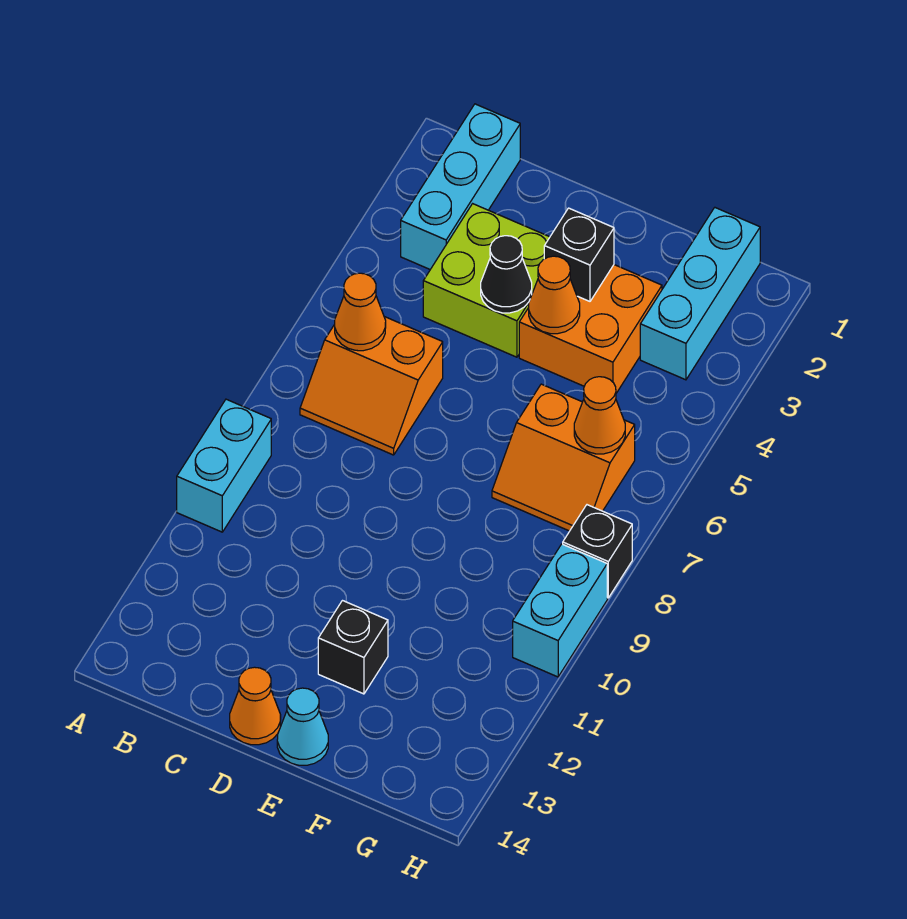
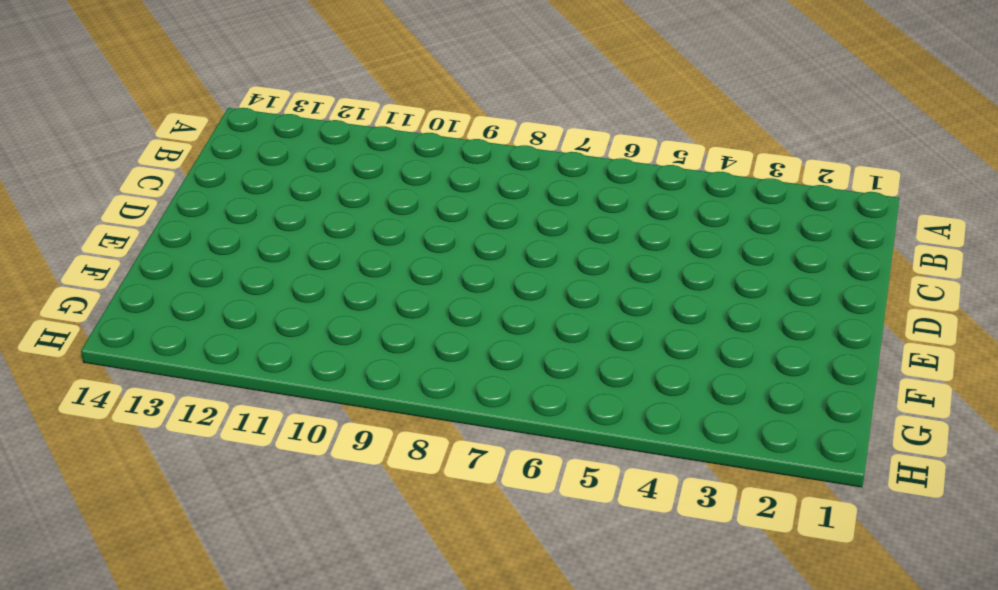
none -> cyan 1x2 brick [177,399,271,532]
none -> cyan 1x3 brick [401,104,520,269]
none -> orange 2x2 slope [300,317,443,455]

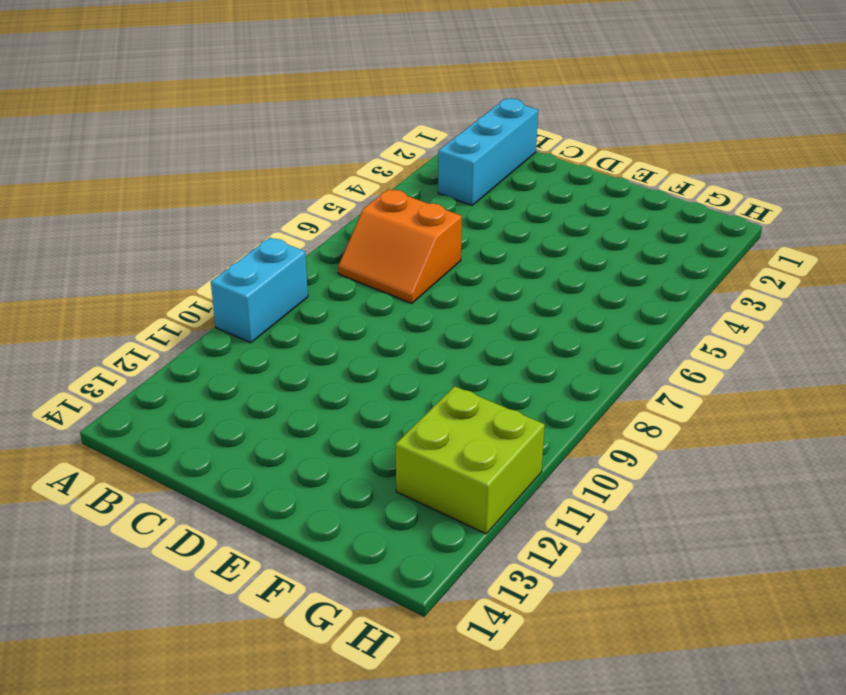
lime 2x2 brick [396,386,545,534] -> lime 2x2 brick moved to [423,204,550,357]
none -> orange 1x1 cone [230,667,281,745]
none -> orange 2x2 brick [519,265,662,393]
none -> black 1x1 brick [318,601,388,694]

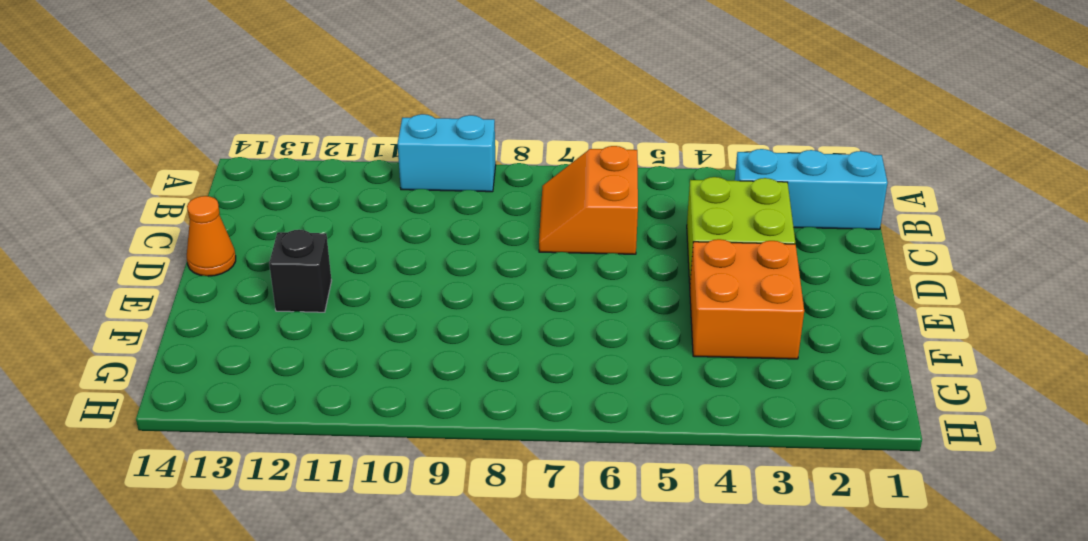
none -> cyan 1x1 cone [277,688,328,765]
none -> orange 2x2 slope [492,384,635,531]
none -> cyan 1x3 brick [640,208,760,380]

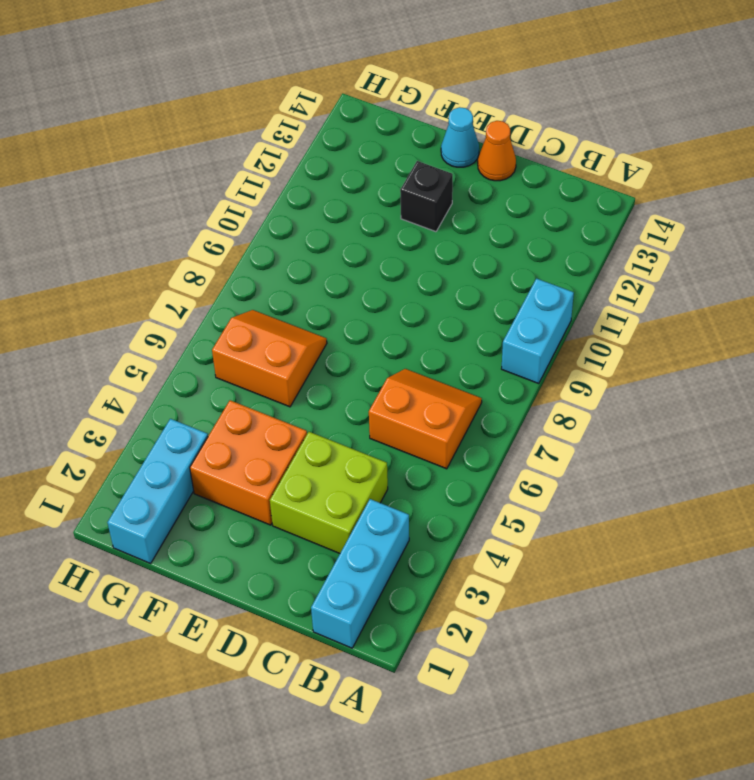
none -> black 1x1 brick [563,505,632,598]
none -> cyan 1x2 brick [513,544,607,677]
none -> orange 1x1 cone [335,273,386,351]

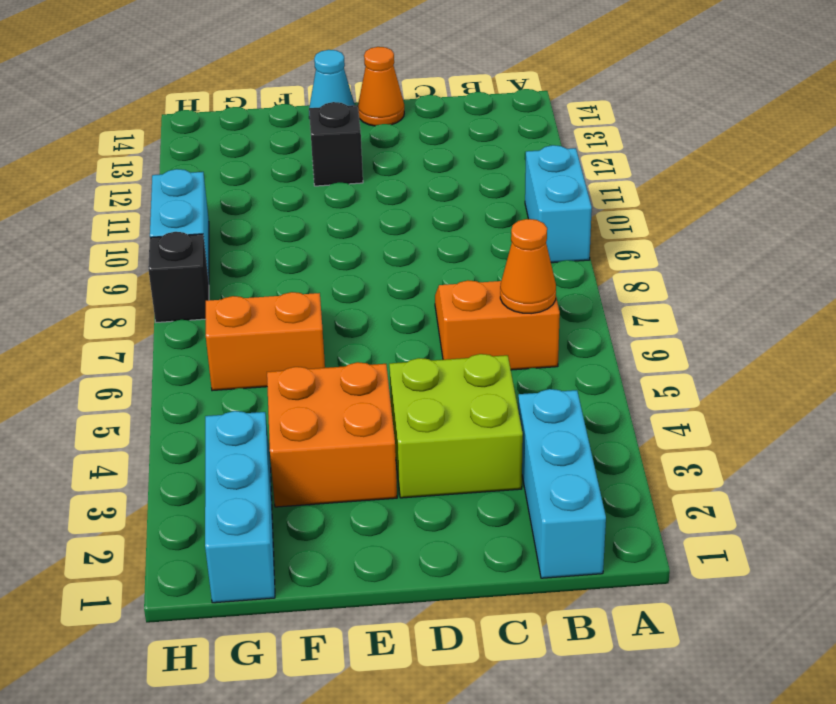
none -> black 1x1 cone [481,236,532,313]
none -> black 1x1 brick [544,208,614,301]
none -> orange 1x1 cone [529,256,580,334]

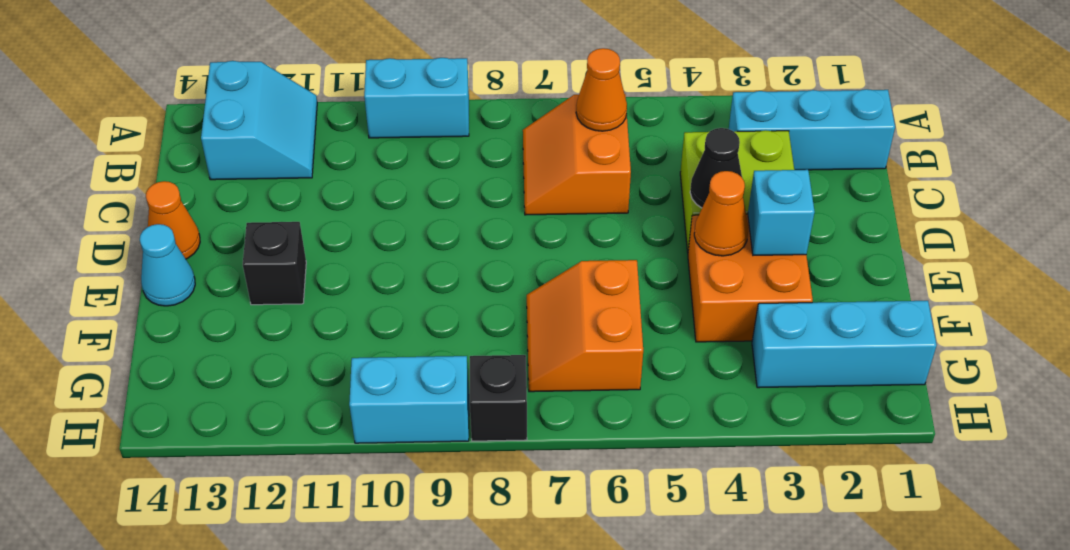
cyan 2x2 slope [201,61,317,180] -> none
cyan 1x1 brick [748,170,815,255] -> black 1x1 brick [544,208,614,301]
none -> orange 1x1 cone [574,377,625,454]

